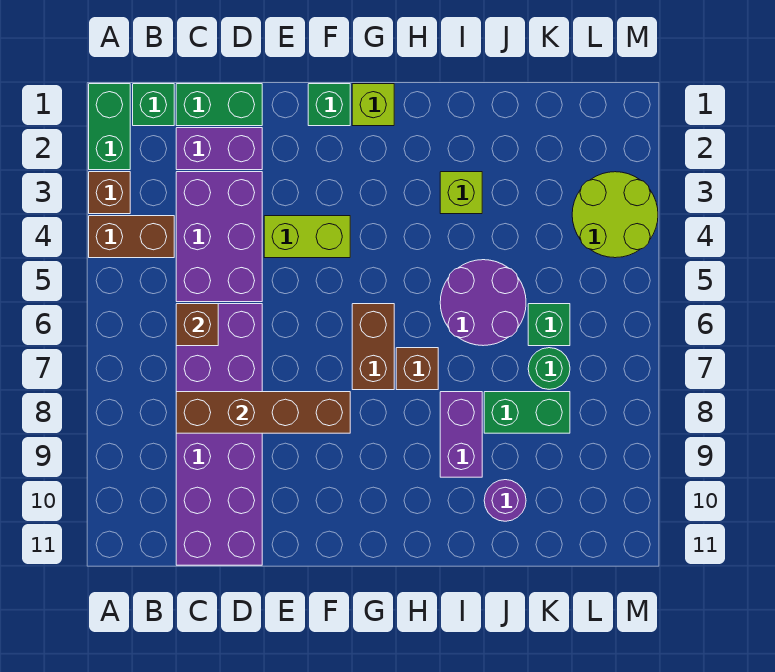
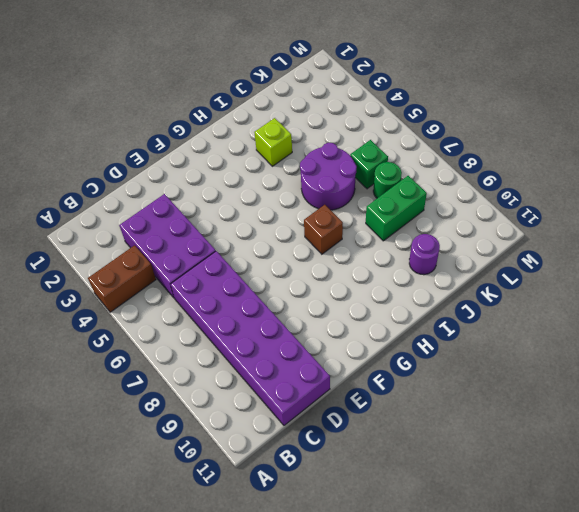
none -> green 1x2 brick [89,84,130,170]
none -> brown 1x1 brick [89,172,130,214]
none -> green 1x1 brick [133,84,174,126]

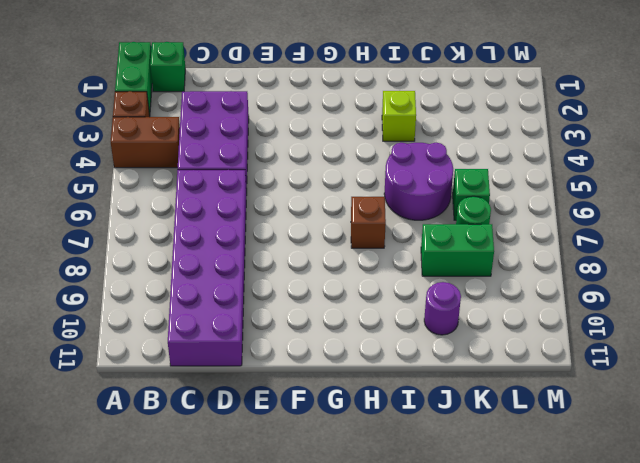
none -> green 1x2 brick [176,84,262,126]
none -> purple 1x2 brick [176,128,262,170]
none -> lime 1x2 brick [264,216,350,258]

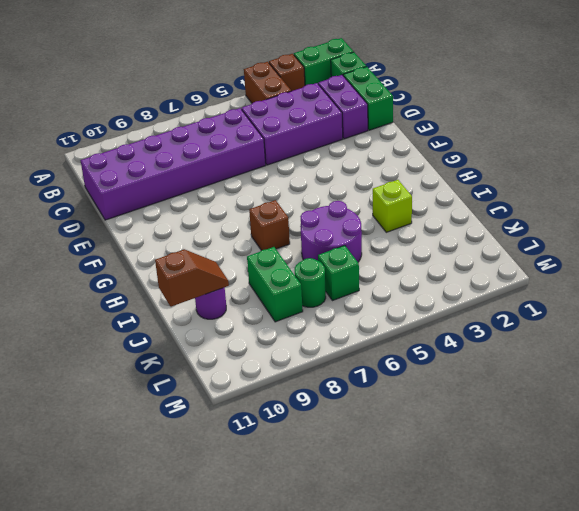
brown 1x2 slope [155,249,229,307] -> none
none -> lime 1x2 brick [264,216,350,258]
none -> green 1x1 brick [308,84,350,126]
none -> lime 1x1 brick [352,84,394,126]

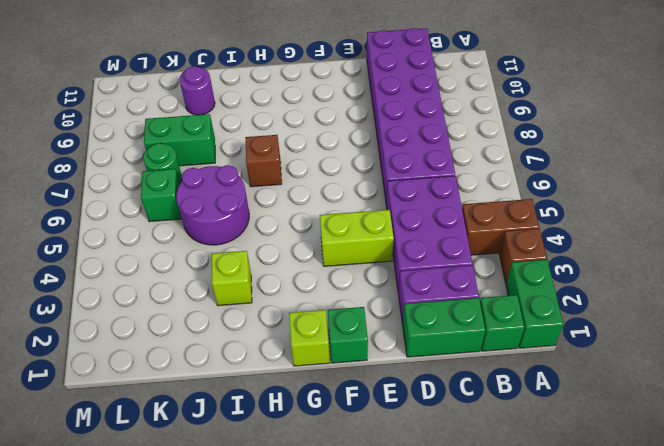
none -> brown 1x2 brick [352,304,394,390]
none -> purple 1x2 brick [440,392,482,477]
none -> lime 2x2 round brick [572,172,658,258]

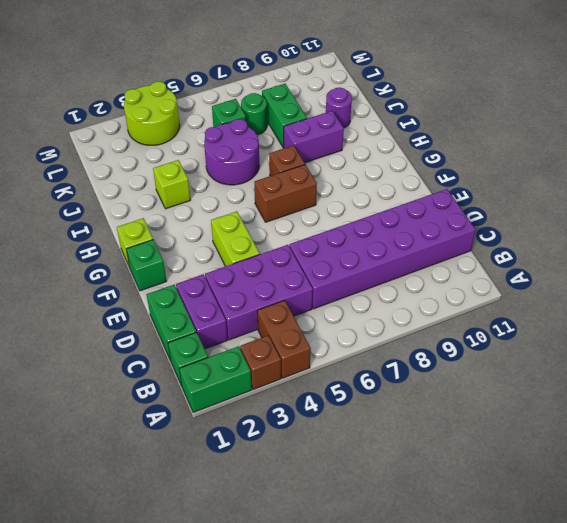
none -> brown 1x1 brick [176,304,218,346]
none -> brown 1x4 brick [176,392,350,433]

